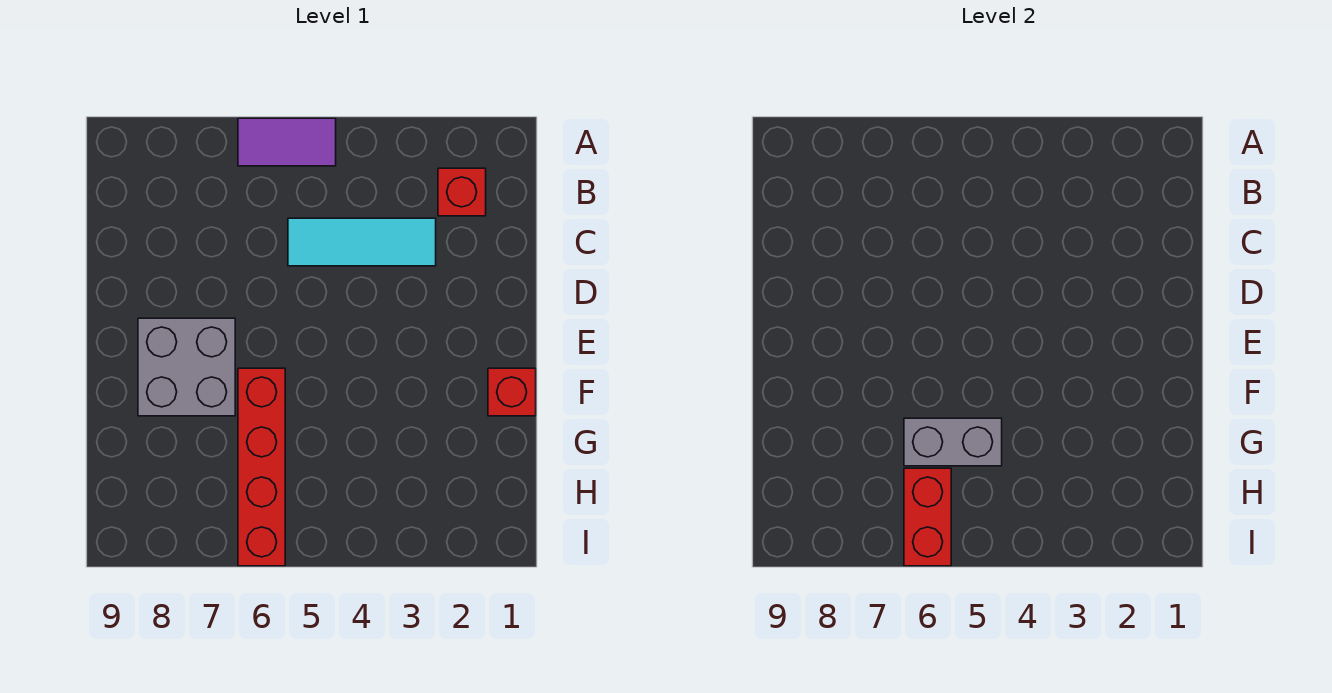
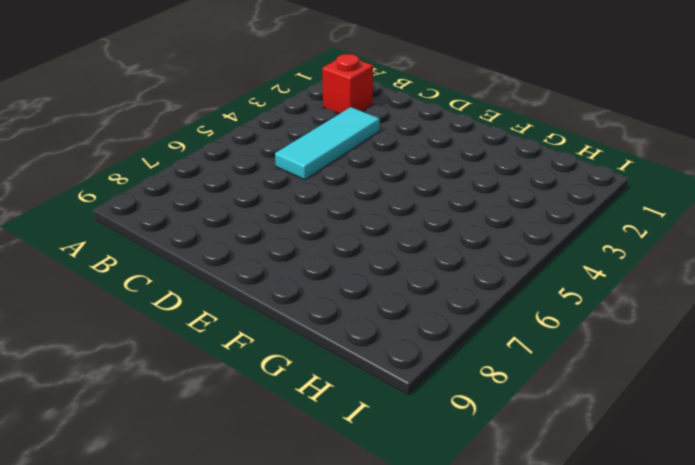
none -> purple 1x2 tile [238,118,336,166]
none -> grey 2x2 brick [138,318,235,416]

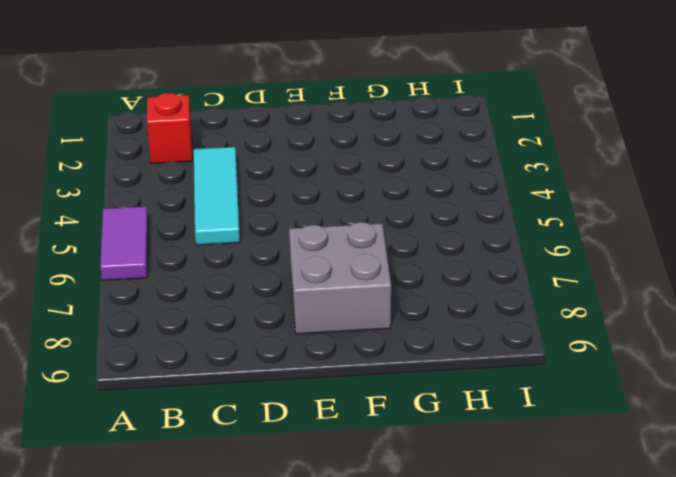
none -> red 1x1 brick [488,368,536,416]
none -> red 1x4 brick [238,368,285,566]

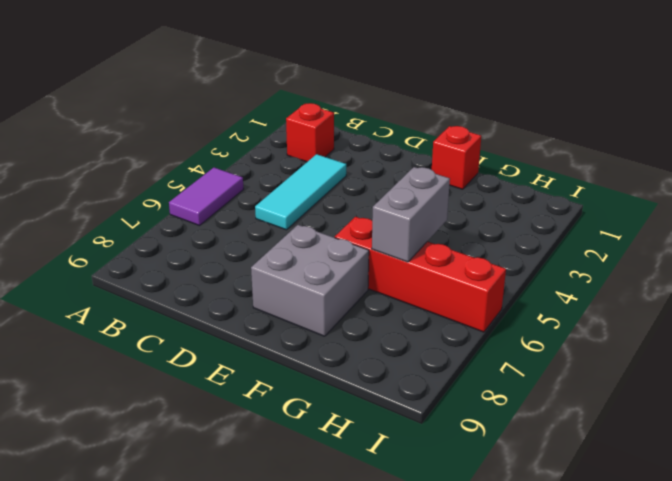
none -> red 1x2 brick [904,468,951,566]

